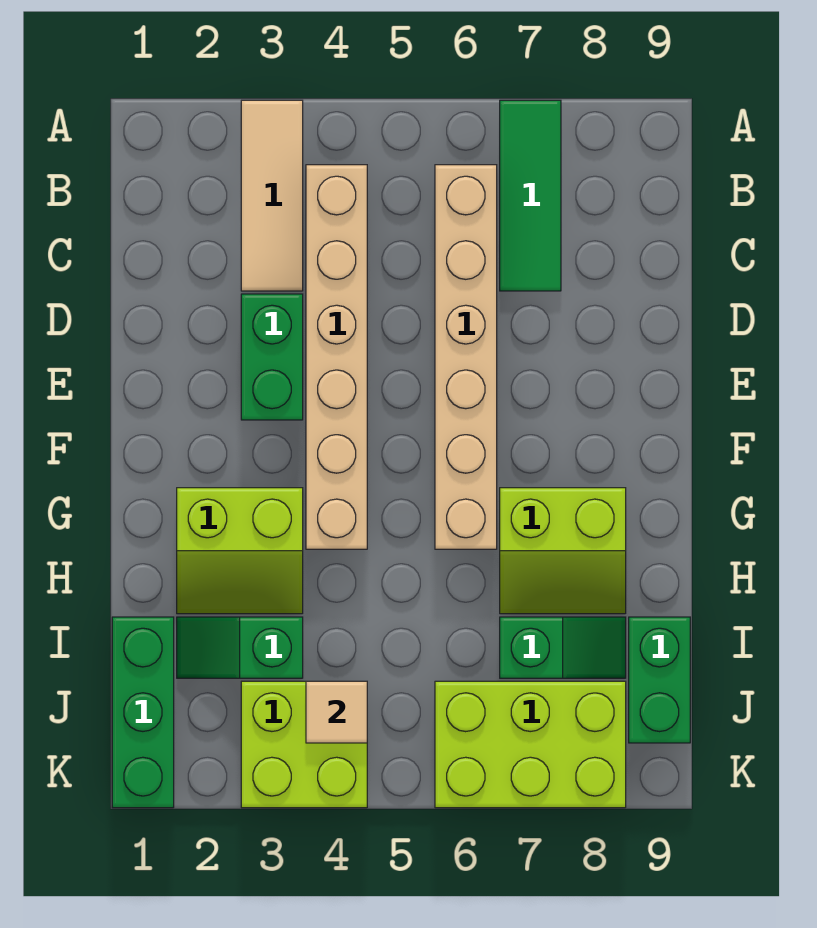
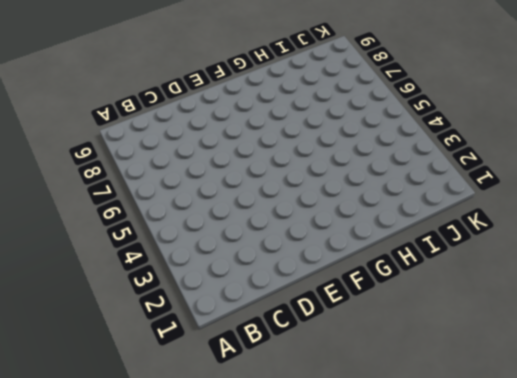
none -> tan 1x3 tile [241,100,303,291]
none -> green 1x3 tile [500,100,561,291]
none -> tan 1x6 brick [306,165,367,549]

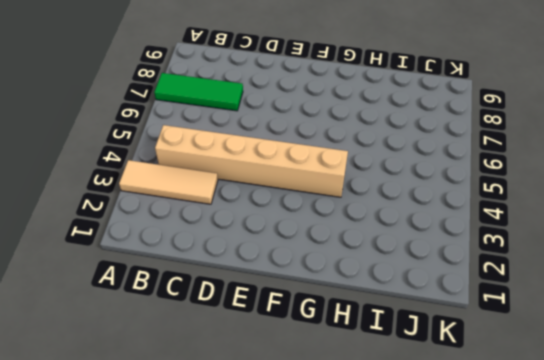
none -> tan 1x6 brick [435,165,497,549]
none -> green 1x2 brick [241,294,303,420]
none -> lime 2x2 slope [177,488,303,614]

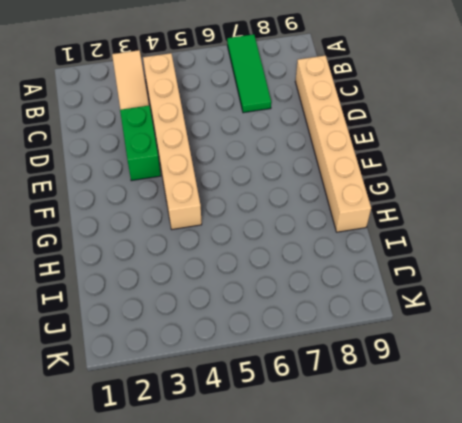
tan 1x6 brick [295,56,371,232] -> tan 1x6 brick moved to [435,165,497,549]
none -> lime 2x2 slope [177,488,303,614]
none -> lime 2x2 slope [500,488,626,614]
none -> green 1x3 brick [112,617,174,808]

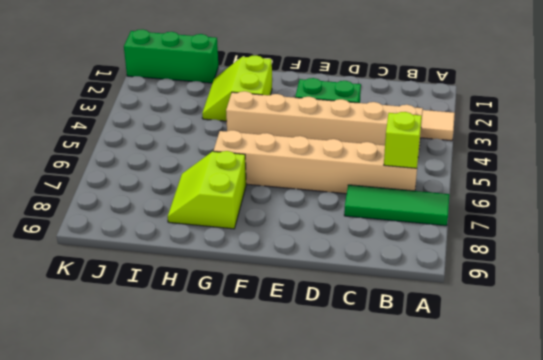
lime 1x1 brick [384,112,422,168] -> none
none -> green 1x2 slope [177,617,303,678]
none -> green 1x2 slope [500,617,626,678]
none -> green 1x2 brick [629,617,690,743]

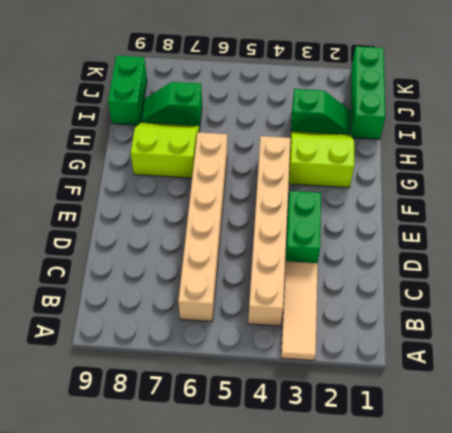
none -> green 1x3 tile [500,100,561,291]
none -> lime 2x2 brick [241,681,367,808]
none -> lime 2x3 brick [435,681,626,808]

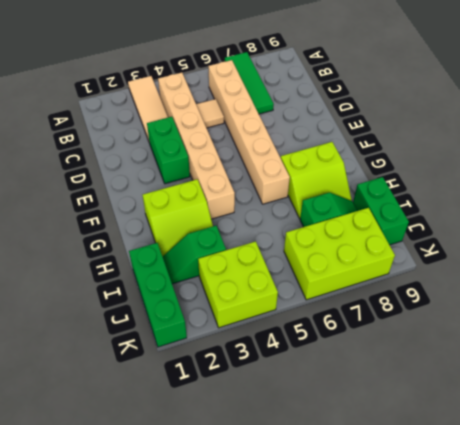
tan 1x1 tile [196,99,224,128] -> tan 1x1 tile moved to [306,681,367,743]

